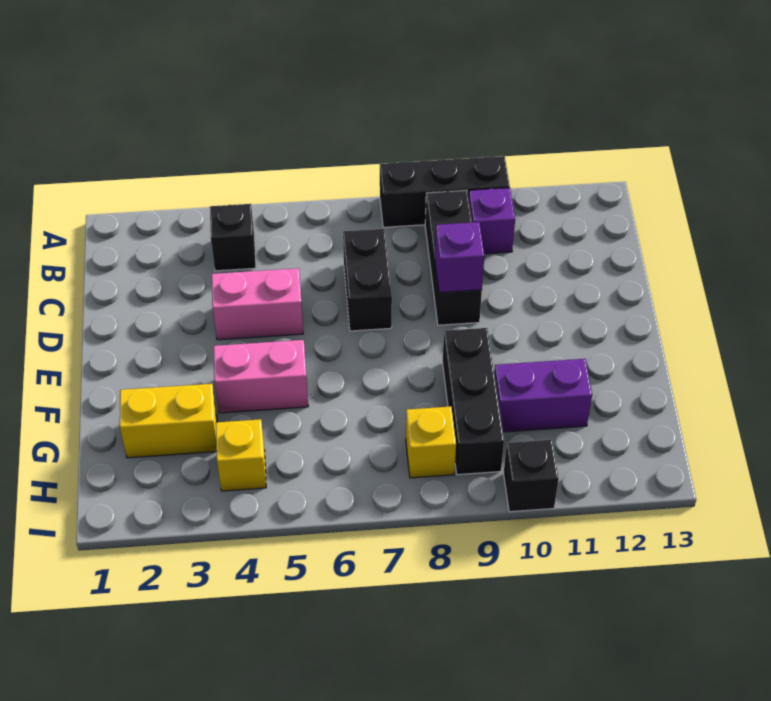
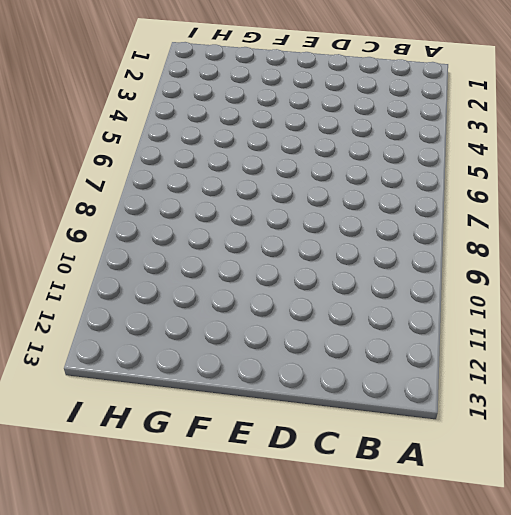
none -> black 1x3 brick [380,156,510,227]
none -> black 1x1 brick [210,204,256,271]
none -> black 1x3 brick [425,190,482,325]

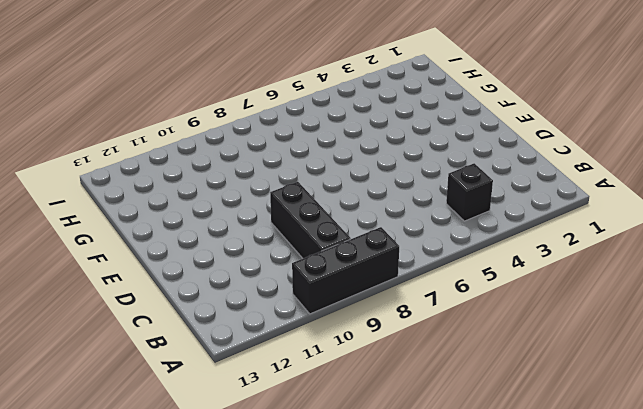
none -> purple 1x1 brick [469,188,515,254]
none -> black 1x2 brick [343,229,392,331]
none -> pink 1x2 brick [212,268,303,340]

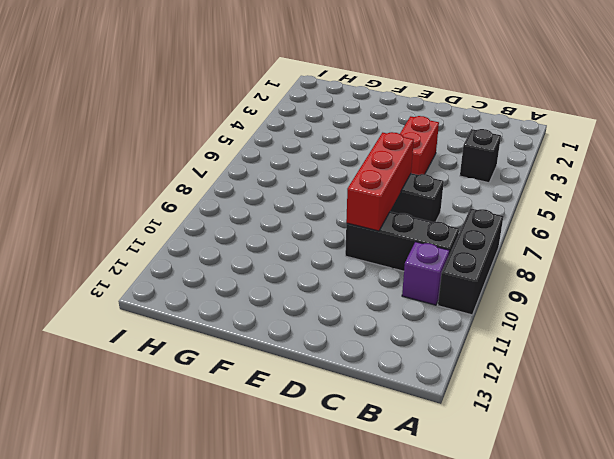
red 1x2 brick [400,116,439,175] -> pink 1x2 brick [212,268,303,340]
red 1x3 brick [346,132,414,231] -> purple 1x1 brick [435,222,484,293]
none -> pink 1x2 brick [214,340,308,413]
none -> black 1x3 brick [443,328,504,475]
none -> yellow 1x2 brick [120,384,217,458]

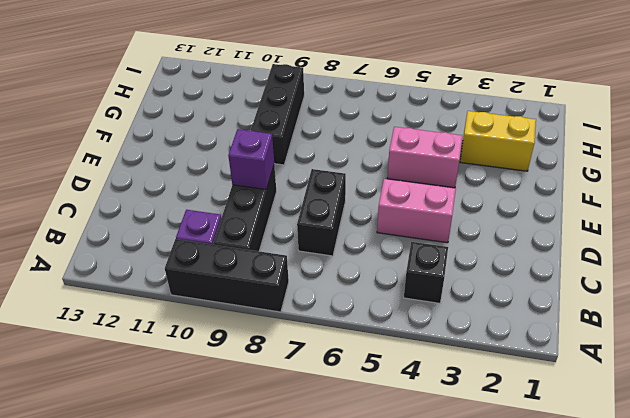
none -> purple 1x2 brick [494,359,592,432]
none -> yellow 1x1 brick [216,419,266,491]
none -> yellow 1x1 brick [406,407,456,478]

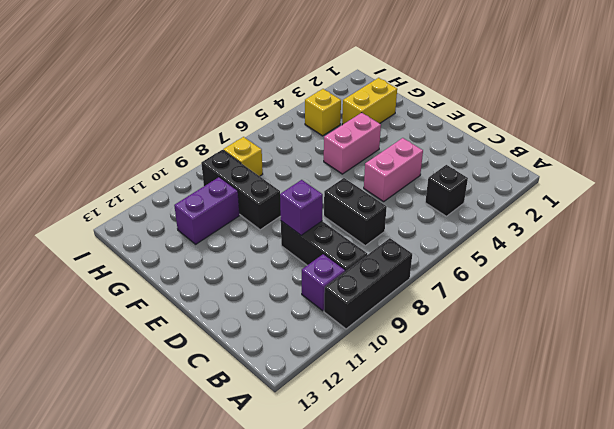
none -> black 1x1 brick [504,440,559,512]

